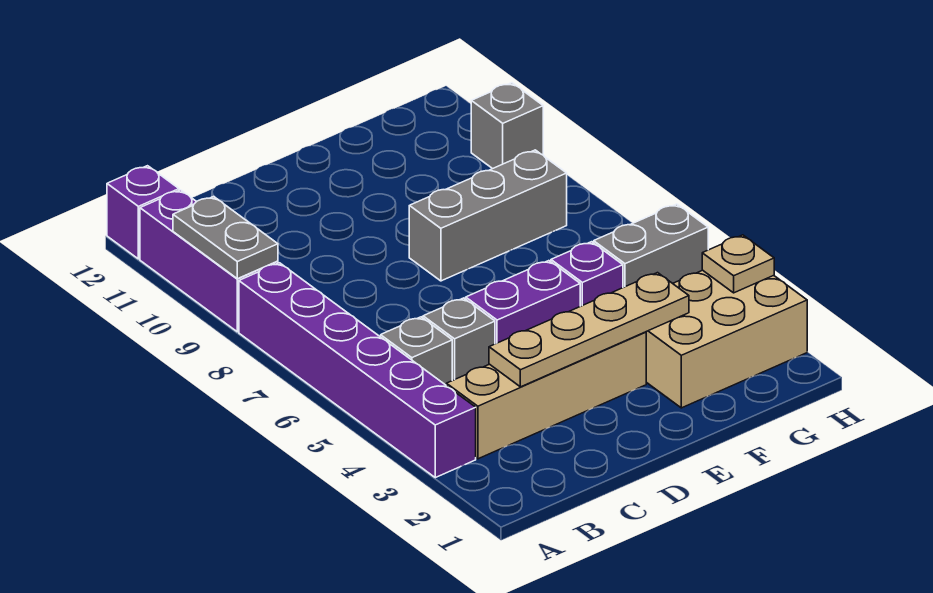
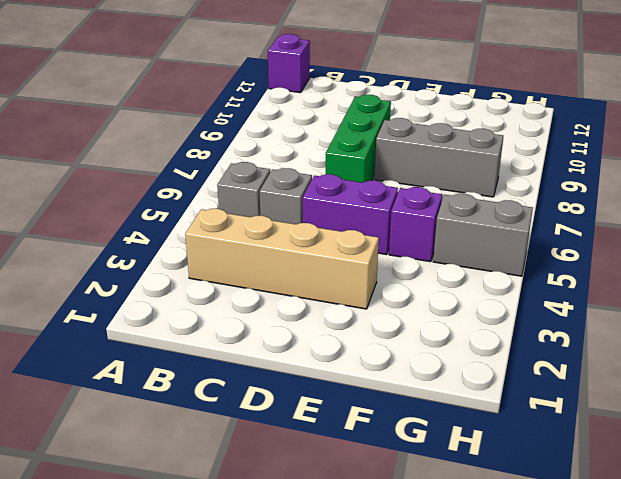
green 1x3 brick [326,95,391,183] -> none
none -> purple 1x6 brick [239,263,476,478]
none -> purple 1x3 brick [140,190,278,332]
none -> tan 2x3 brick [646,270,807,408]

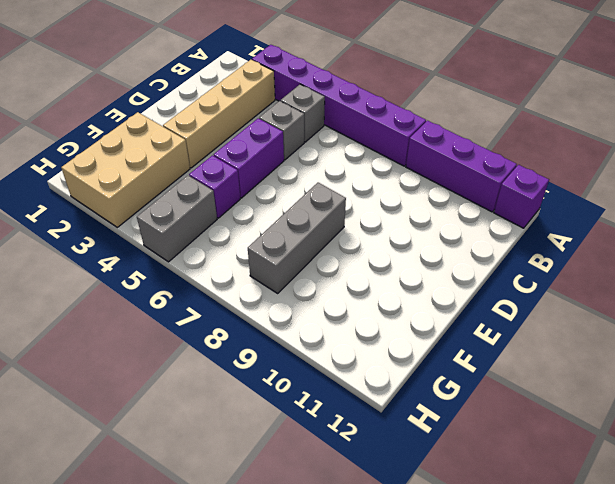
none -> grey 1x1 brick [471,83,543,169]
none -> grey 1x2 plate [173,197,278,279]
none -> tan 1x4 plate [489,273,689,387]

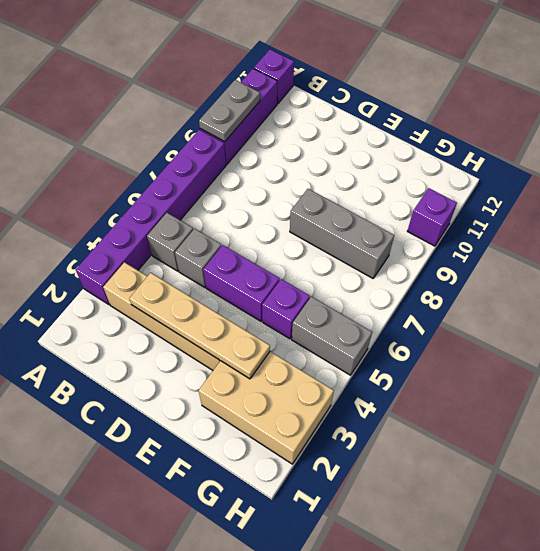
purple 1x1 brick [408,188,457,246] -> grey 1x1 brick [471,83,543,169]
none -> tan 1x1 plate [702,235,774,293]

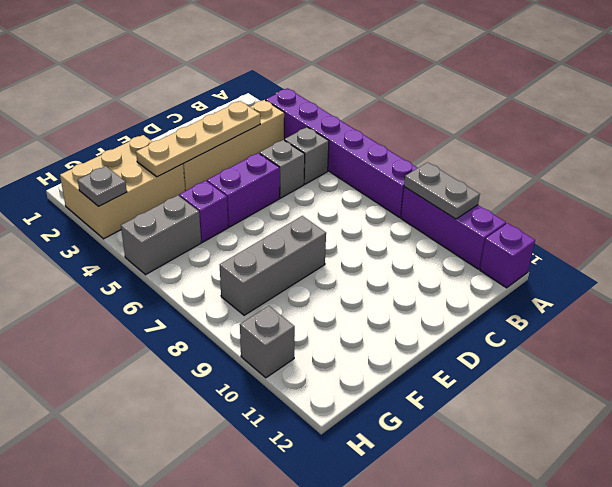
grey 1x1 plate [78,166,127,206] -> tan 1x1 plate [702,235,774,293]

